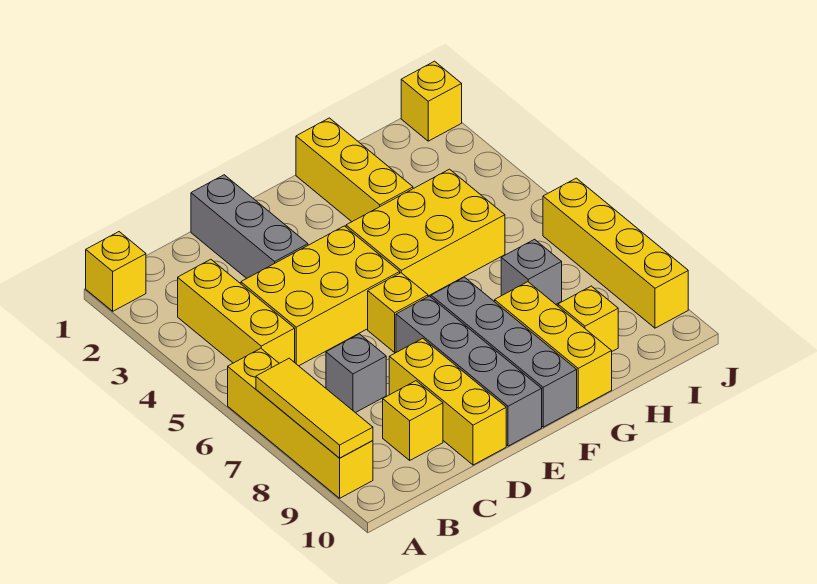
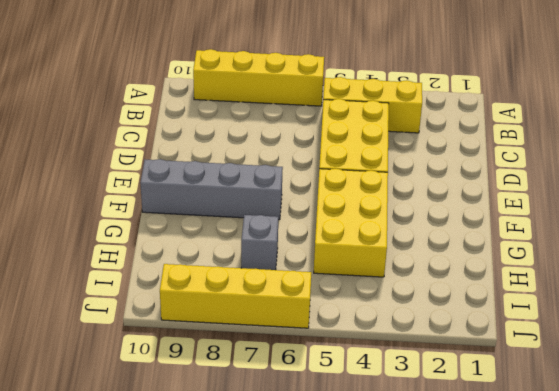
none -> yellow 1x1 brick [86,232,146,311]
none -> grey 1x1 brick [326,334,386,413]
none -> yellow 1x1 brick [383,381,443,460]

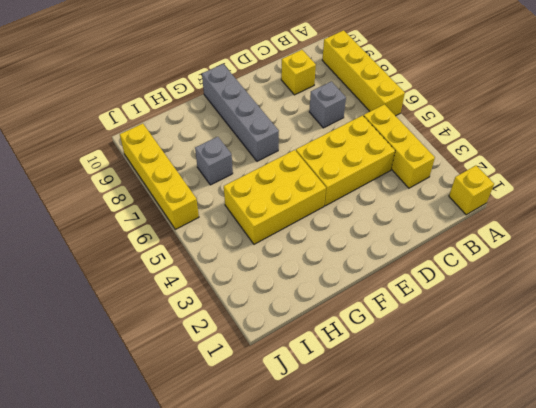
none -> grey 1x3 brick [191,175,308,278]
none -> yellow 1x3 brick [389,338,506,465]
none -> yellow 1x1 brick [368,273,428,352]

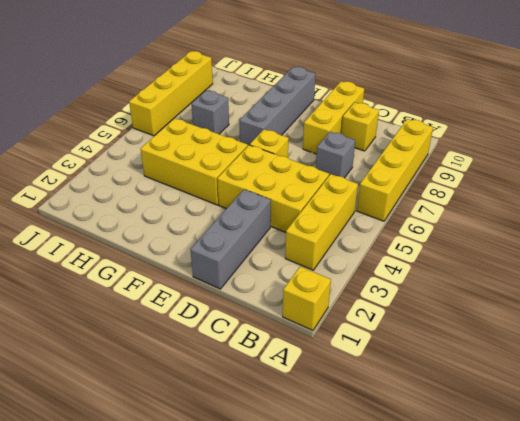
none -> grey 1x4 brick [396,296,542,446]
none -> yellow 1x3 brick [296,118,413,222]
none -> yellow 1x3 brick [495,282,612,408]

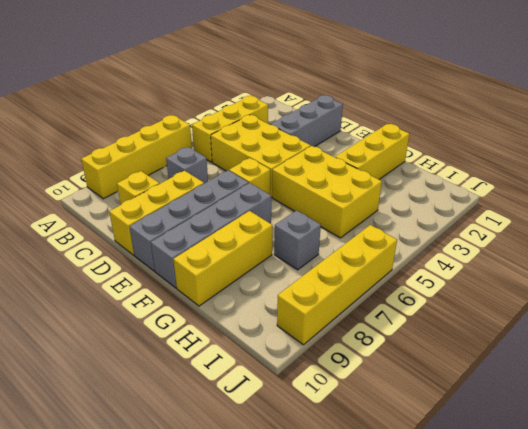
none -> yellow 1x1 brick [86,232,146,311]
none -> yellow 1x1 brick [558,286,618,351]
none -> yellow 1x1 brick [401,61,462,141]

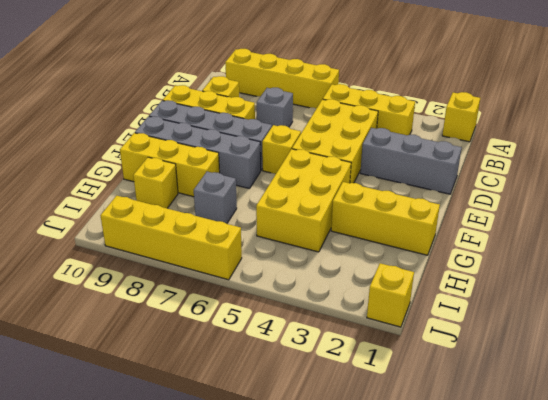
none -> yellow 1x3 tile [256,358,373,458]

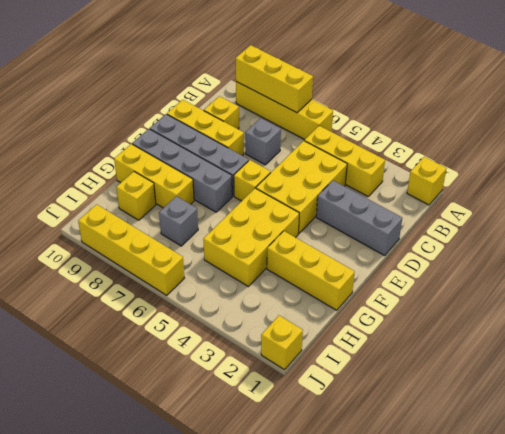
yellow 1x3 brick [236,45,313,113] -> yellow 1x3 tile [256,358,373,458]

